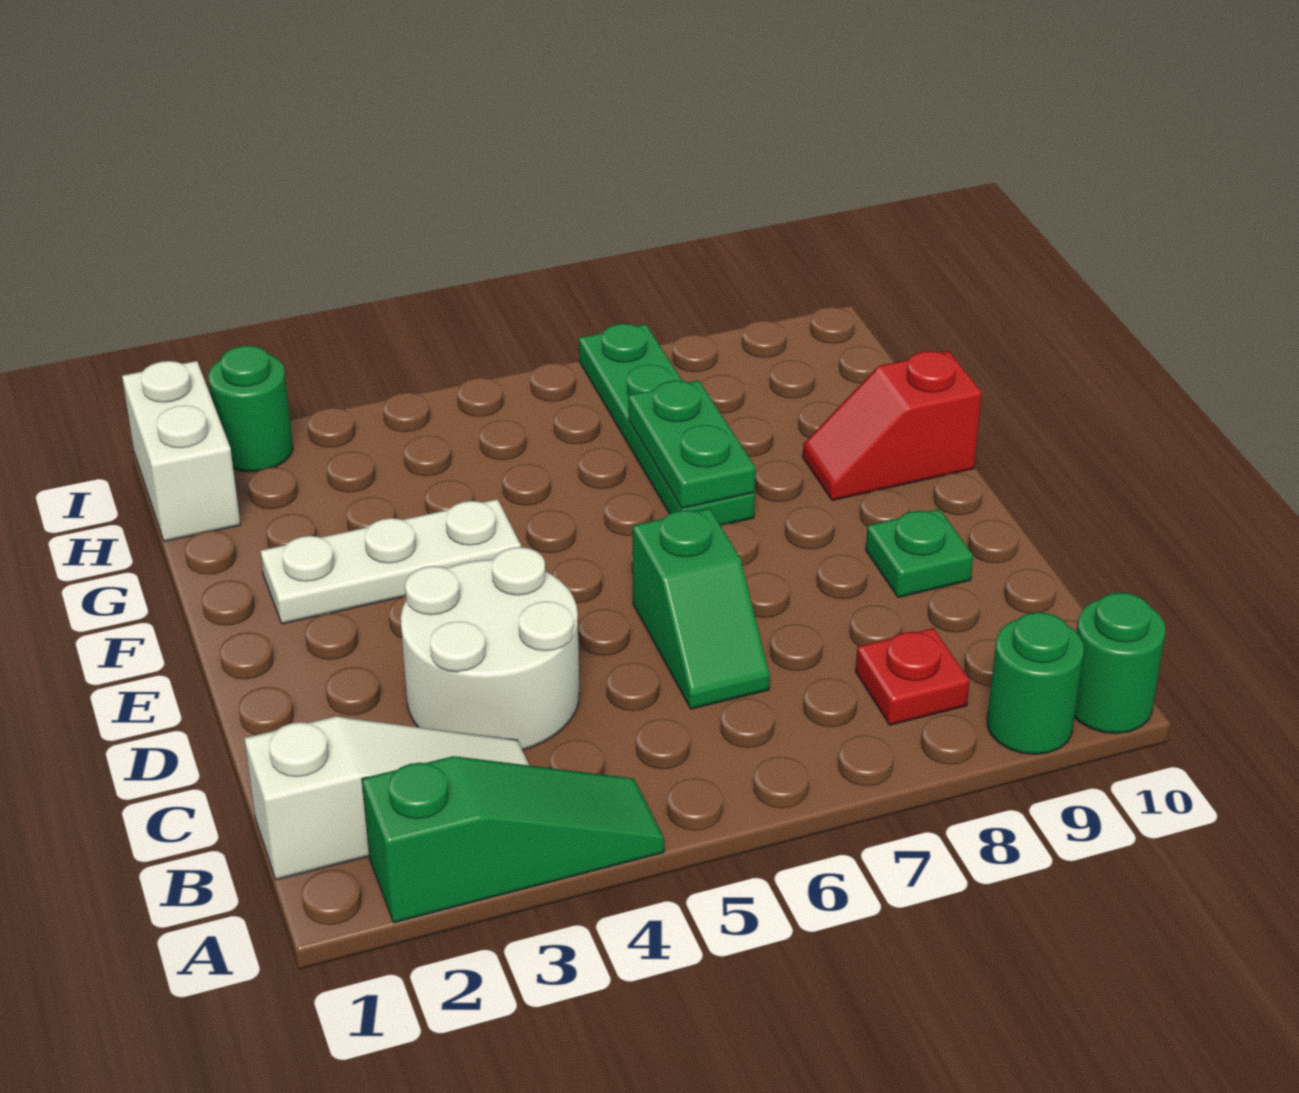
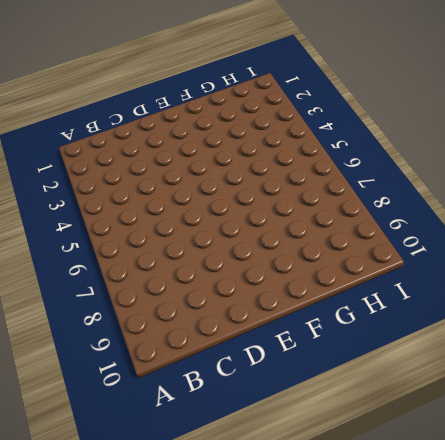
none -> green 1x3 slope [362,756,664,923]
none -> green 1x1 round brick [987,612,1084,754]
none -> green 1x1 round brick [1074,593,1165,734]

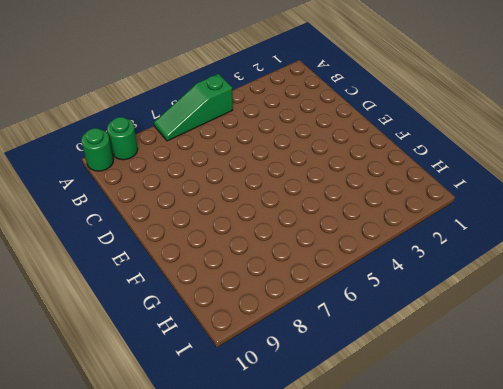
green 1x3 slope [154,74,233,141] -> green 1x3 slope moved to [362,756,664,923]
none -> white 1x3 slope [244,717,530,880]
none -> red 1x1 plate [856,628,970,725]
none -> white 2x2 round brick [401,547,580,750]

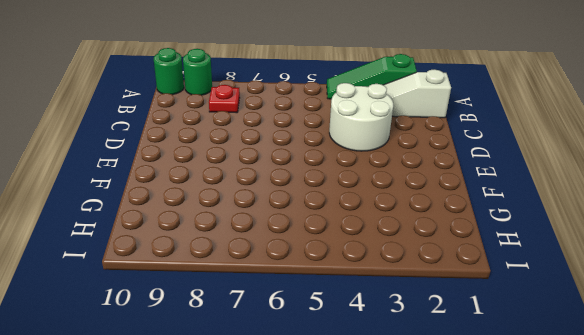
none -> green 1x2 slope [633,508,770,709]
none -> green 1x1 plate [866,509,973,598]
none -> white 1x3 plate [261,499,521,624]

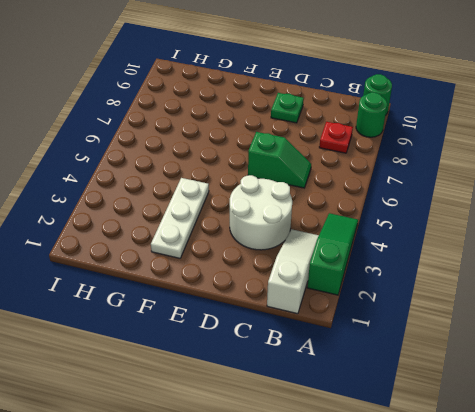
none -> green 1x4 plate [579,324,755,526]
none -> red 1x2 slope [803,351,982,501]
none -> white 1x2 brick [122,361,241,542]

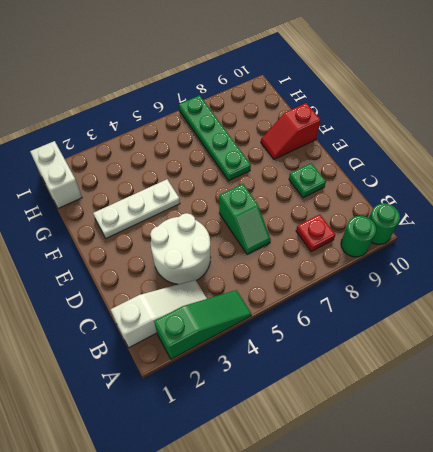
none -> green 1x1 round brick [208,346,293,472]
none -> green 1x2 plate [628,380,756,509]

